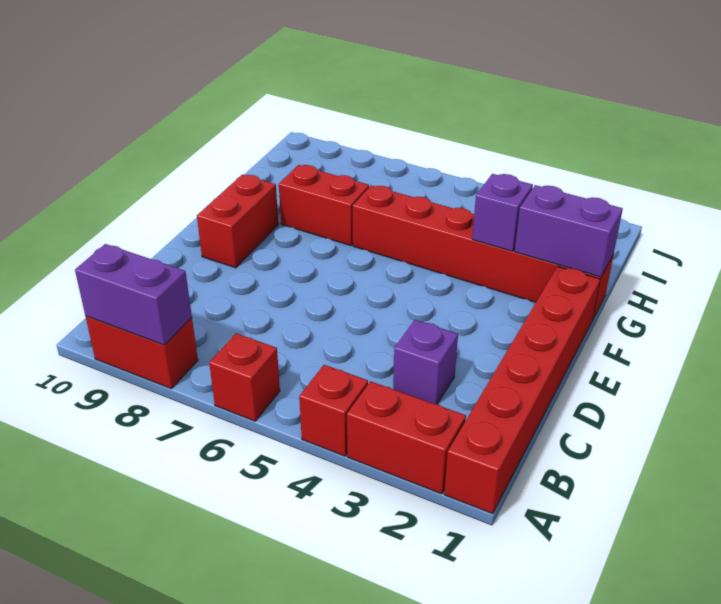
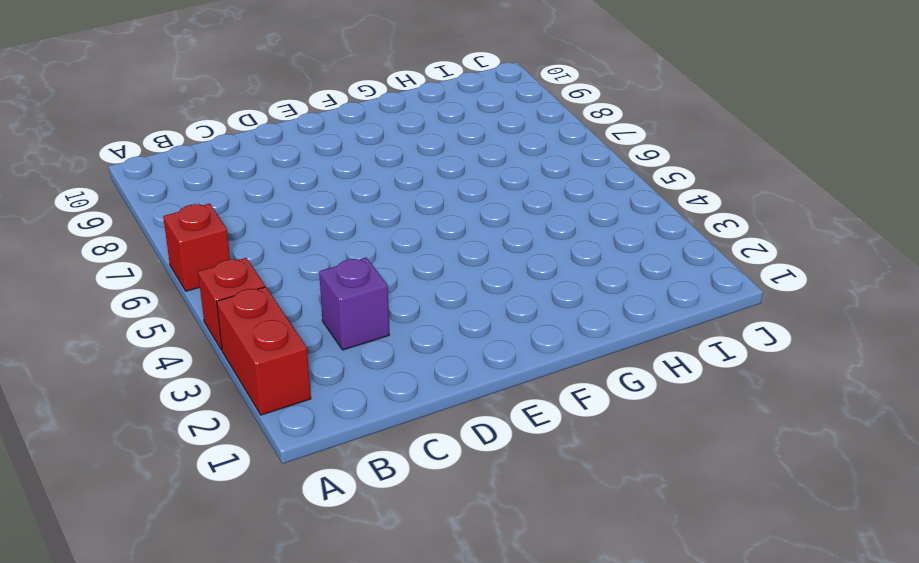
none -> red 1x6 brick [444,266,600,514]
none -> red 1x2 brick [86,316,198,389]
none -> red 1x2 brick [197,175,278,268]

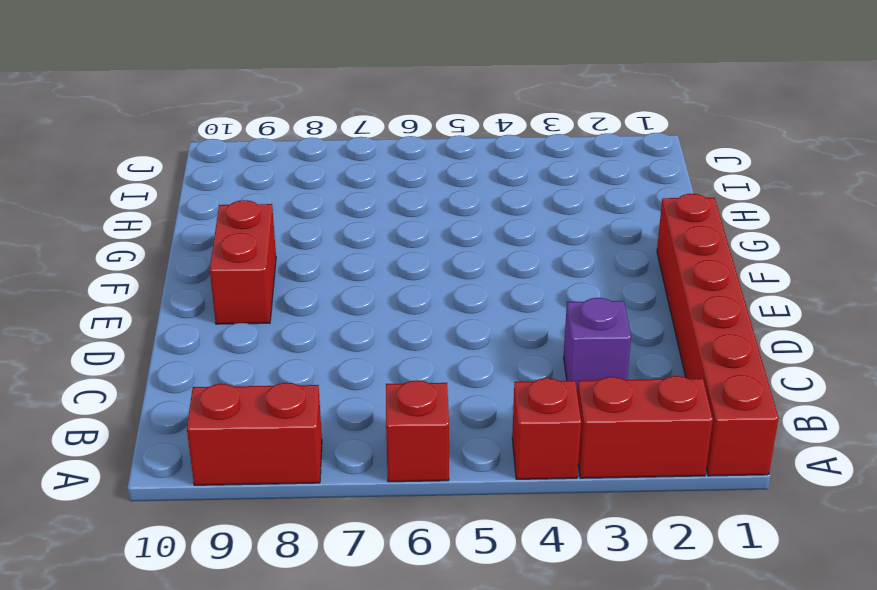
none -> red 1x6 brick [353,185,614,319]
none -> red 1x2 brick [279,165,369,246]
none -> purple 1x2 brick [75,244,192,345]

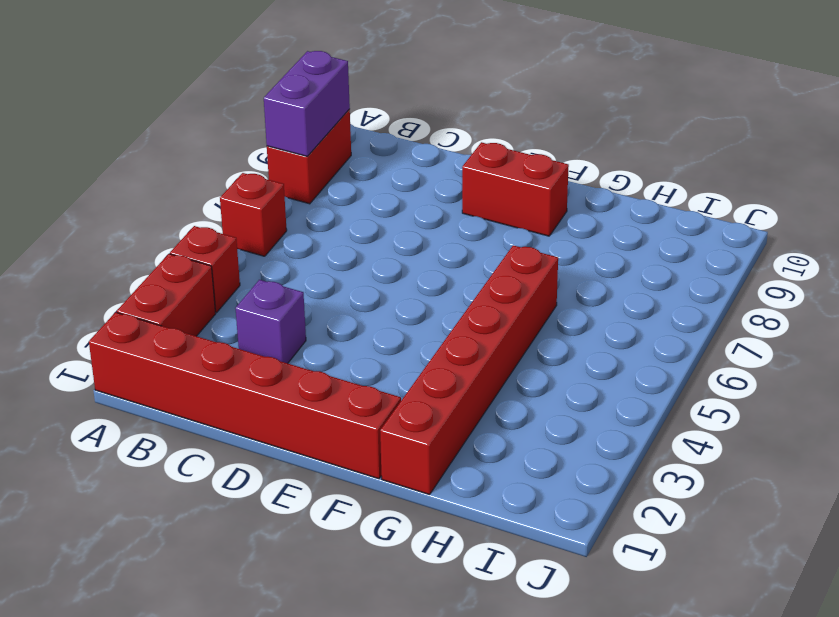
none -> red 1x2 brick [279,165,369,246]
none -> purple 1x2 brick [515,185,623,277]
none -> purple 1x1 brick [472,174,533,251]

